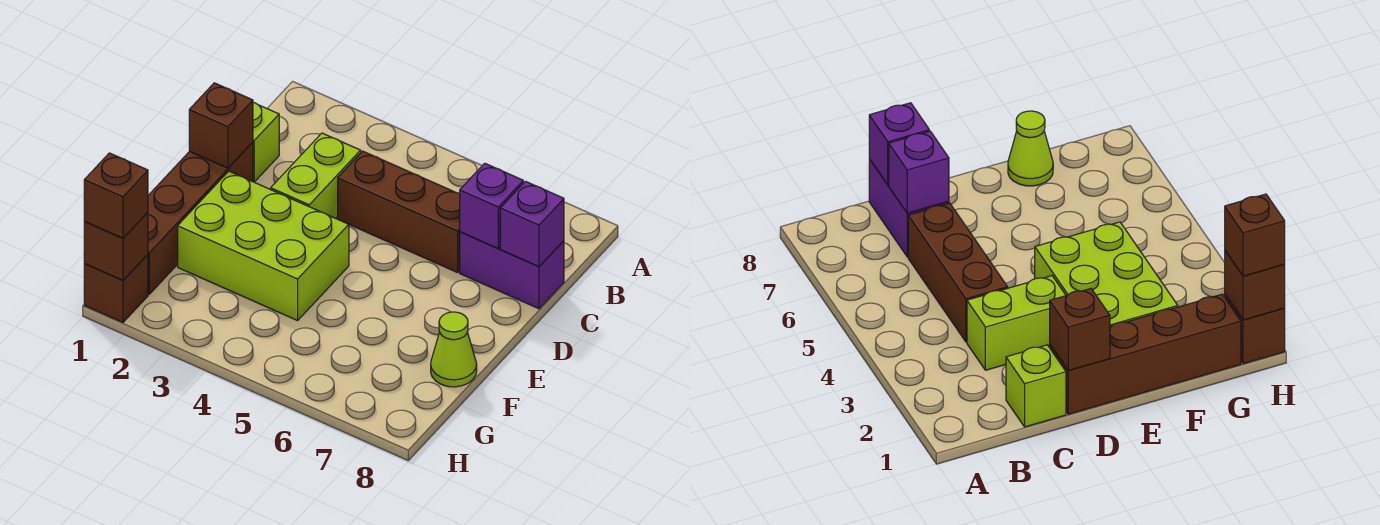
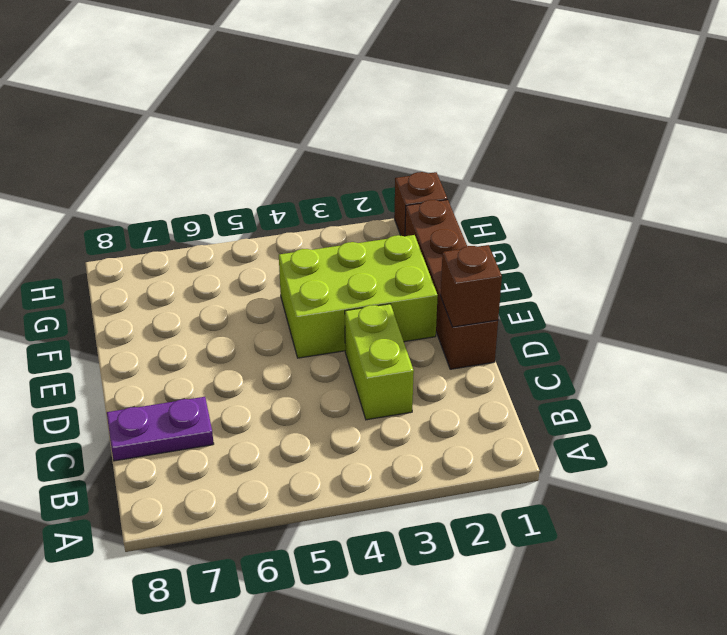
purple 1x2 plate [107,397,214,461] -> purple 1x2 brick [460,232,564,309]
none -> lime 1x1 brick [253,102,279,182]
none -> brown 1x3 brick [338,151,460,273]
none -> lime 1x1 cone [431,312,477,387]

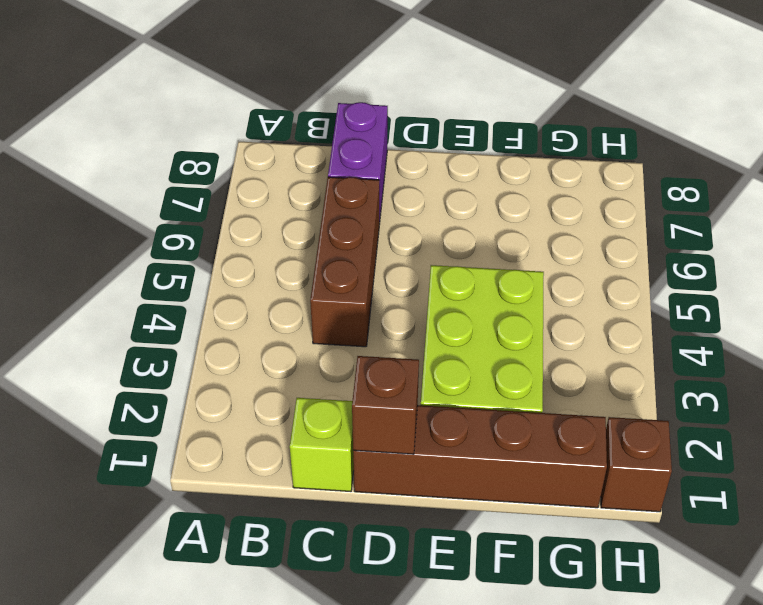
none -> lime 1x2 brick [271,133,361,218]
none -> lime 1x1 cone [431,312,477,387]
none -> purple 1x1 brick [460,163,523,248]

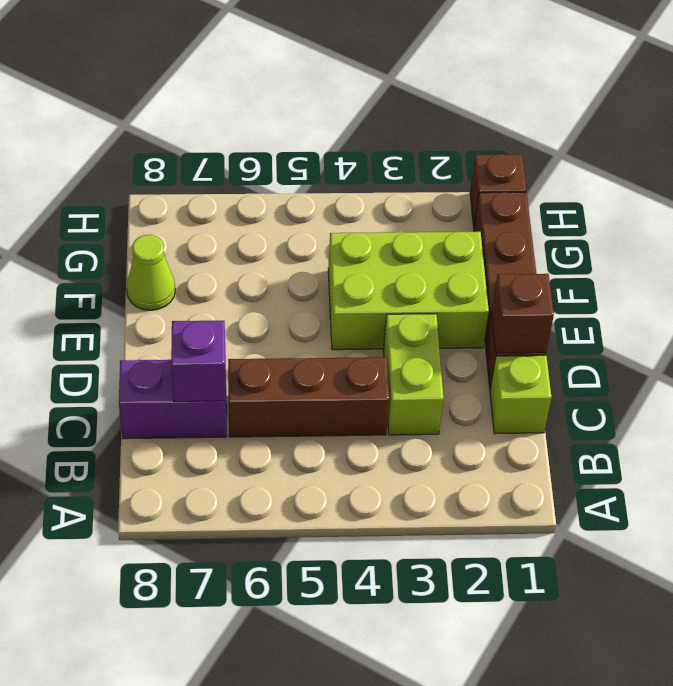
none -> purple 1x1 brick [500,181,564,267]
none -> brown 1x1 brick [84,212,148,280]
none -> brown 1x1 brick [84,153,148,238]

